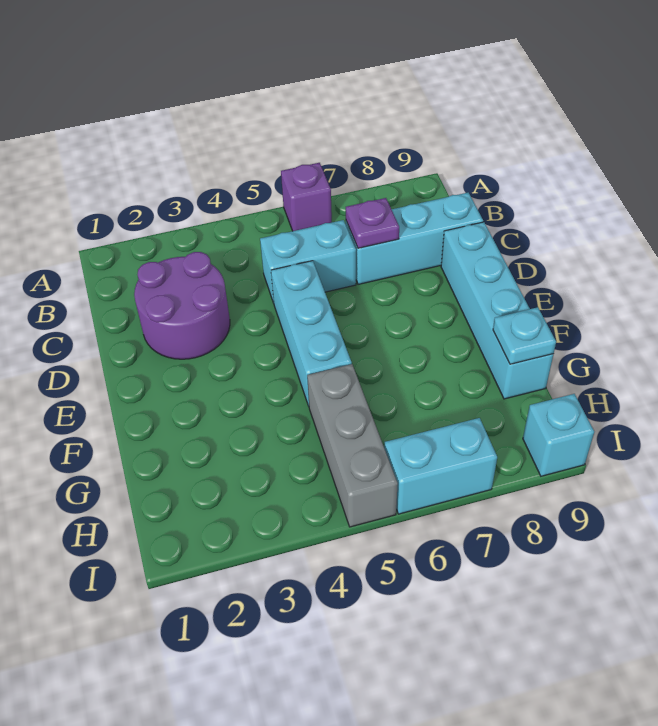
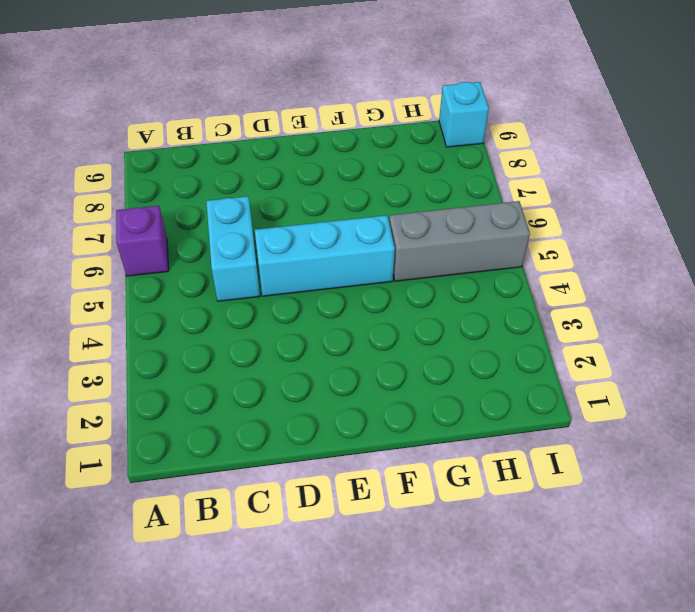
none -> purple 2x2 round brick [134,252,230,359]
none -> cyan 1x3 brick [346,193,483,284]

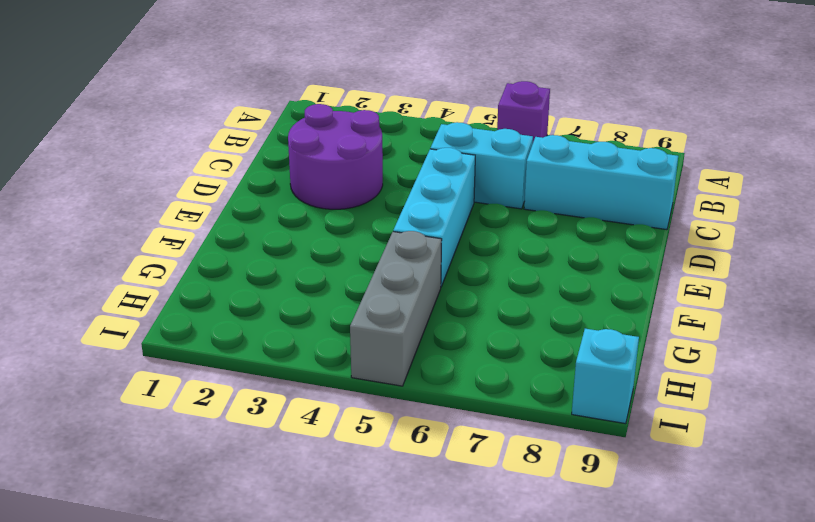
none -> cyan 1x4 brick [441,222,553,399]
none -> cyan 1x2 brick [384,418,497,514]

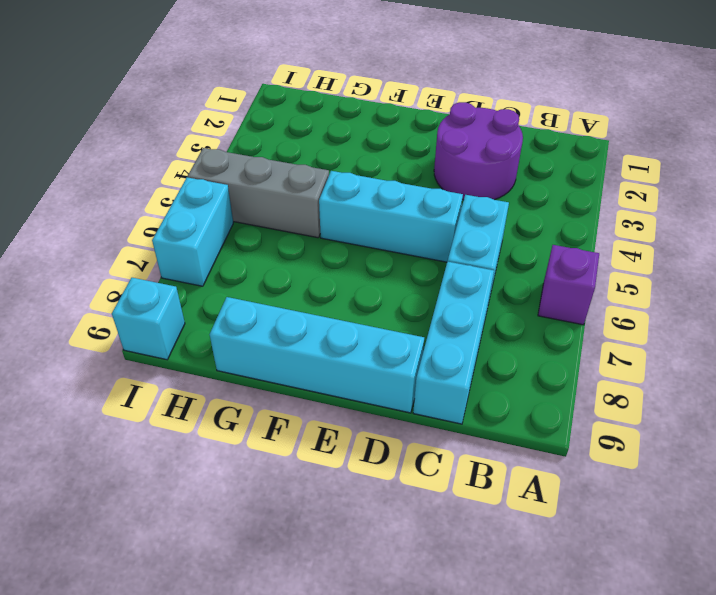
none -> purple 1x1 plate [346,198,399,248]
none -> cyan 1x1 plate [493,307,556,364]

